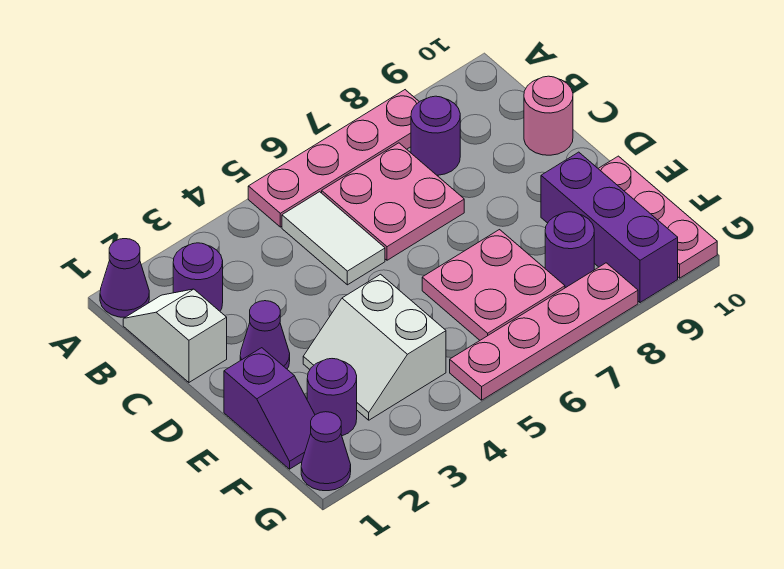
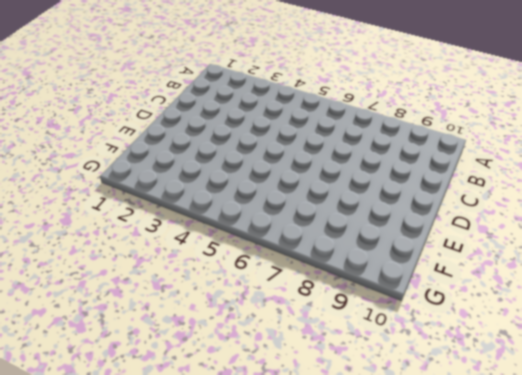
none -> purple 1x1 cone [100,239,149,317]
none -> pink 1x4 plate [248,90,419,227]
none -> white 1x2 slope [123,289,227,382]

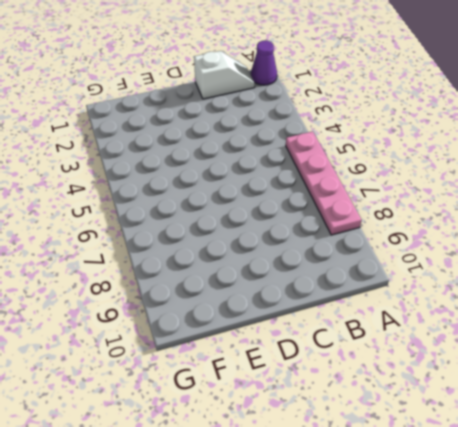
none -> purple 1x1 round brick [173,243,223,311]
none -> white 1x2 tile [282,192,385,285]
none -> pink 2x2 plate [322,143,464,260]

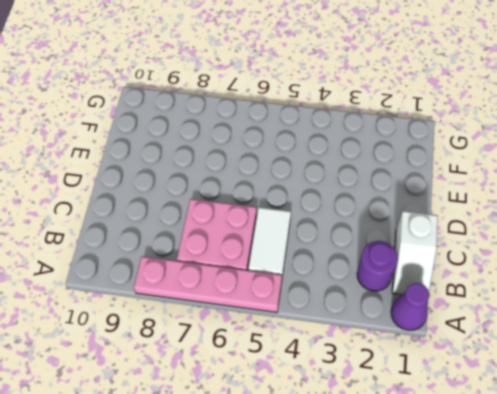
none -> purple 1x1 round brick [411,96,460,175]
none -> pink 1x1 round brick [524,76,573,155]
none -> purple 1x1 cone [240,301,290,369]

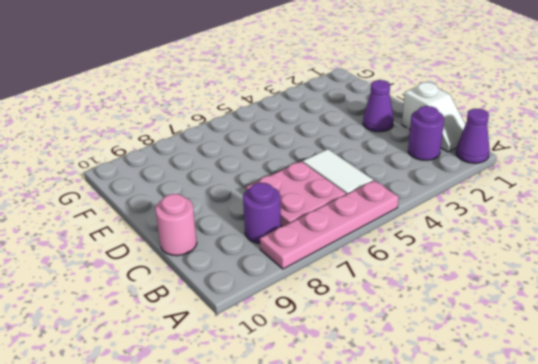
none -> purple 1x2 slope [224,348,315,469]
none -> white 2x2 slope [303,274,446,420]
none -> pink 2x2 plate [422,230,565,340]

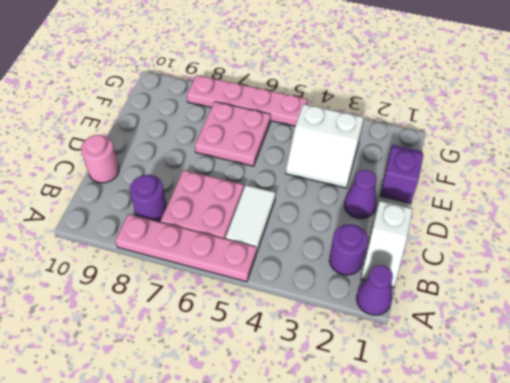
white 2x2 slope [286,104,364,188] -> white 2x2 slope turned to [303,274,446,420]
none -> purple 1x3 brick [541,152,678,303]
none -> pink 1x3 plate [598,156,717,278]
none -> purple 1x1 round brick [307,359,357,436]

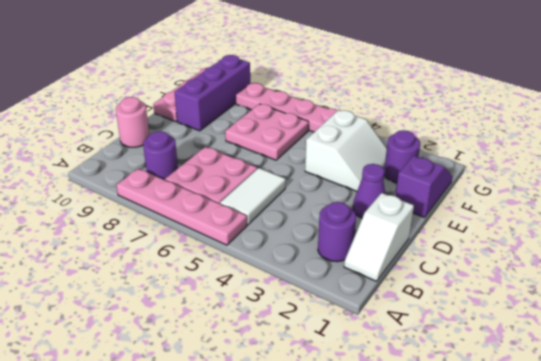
none -> purple 1x1 cone [100,239,149,317]
none -> purple 1x1 round brick [545,212,594,288]
none -> purple 1x1 cone [301,412,351,491]

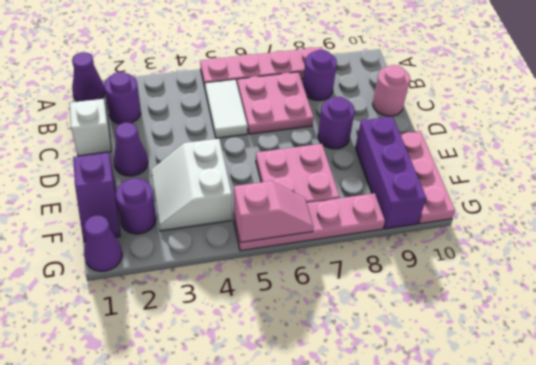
purple 1x1 round brick [318,97,355,149] -> purple 1x1 round brick moved to [545,212,594,288]
pink 1x2 slope [234,181,314,242] -> none

